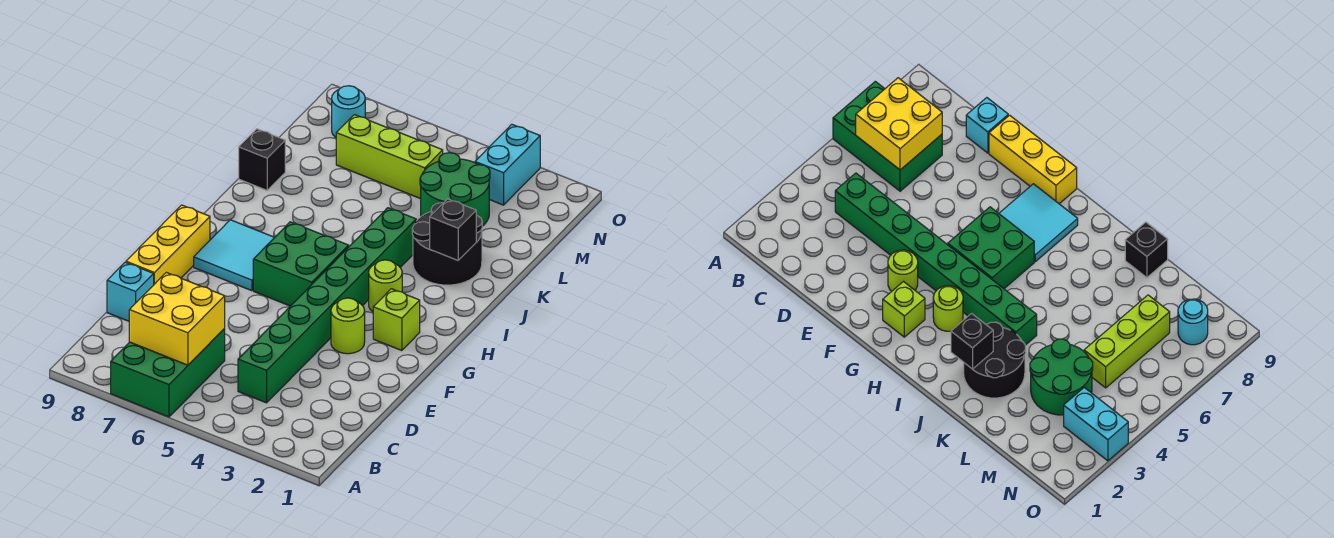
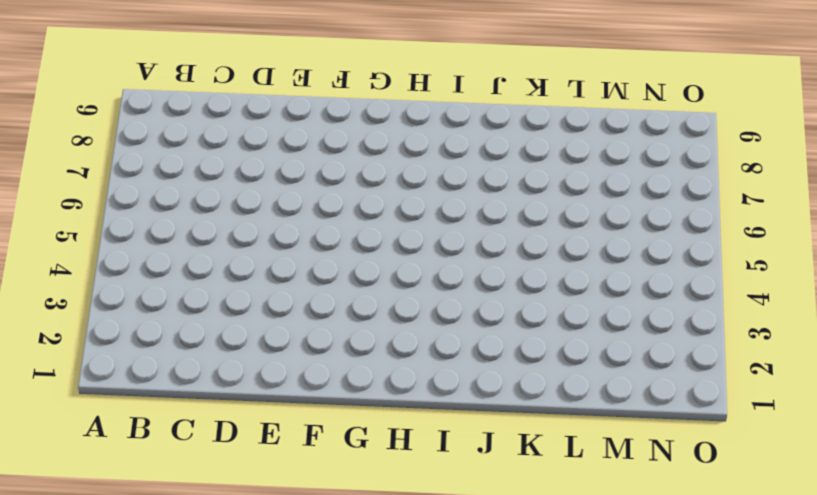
none -> green 2x3 brick [111,329,225,417]
none -> green 1x8 brick [238,208,416,403]
none -> cyan 1x1 brick [107,262,154,321]

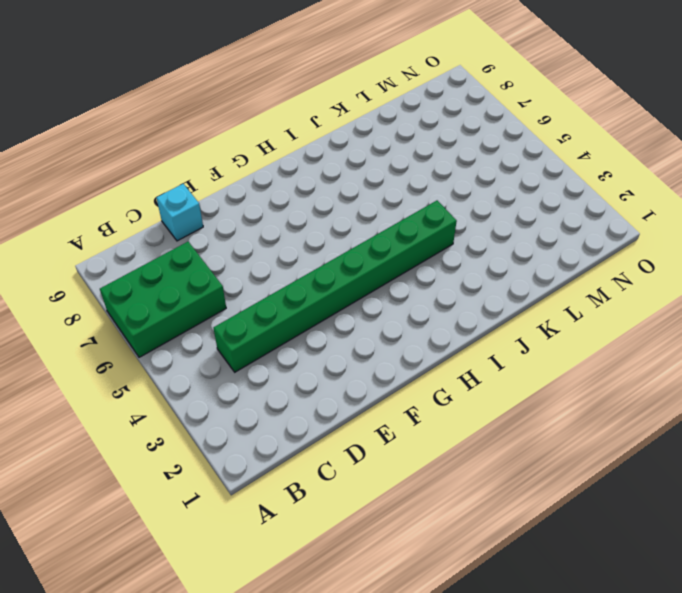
none -> yellow 1x3 brick [126,205,210,284]
none -> lime 1x1 round brick [331,298,365,354]
none -> lime 1x1 brick [373,289,420,351]

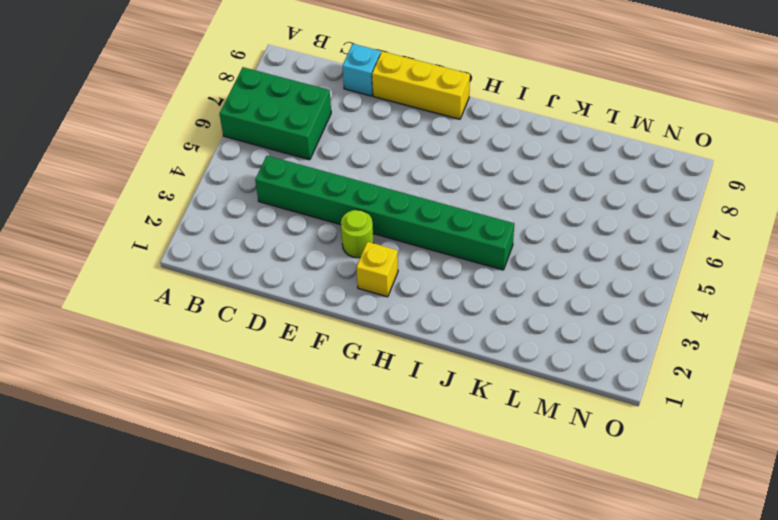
yellow 1x1 brick [356,242,398,297] -> lime 1x1 brick [373,289,420,351]
none -> green 2x2 brick [253,222,349,306]
none -> cyan 2x2 tile [194,220,275,291]
none -> lime 1x1 round brick [369,260,402,312]

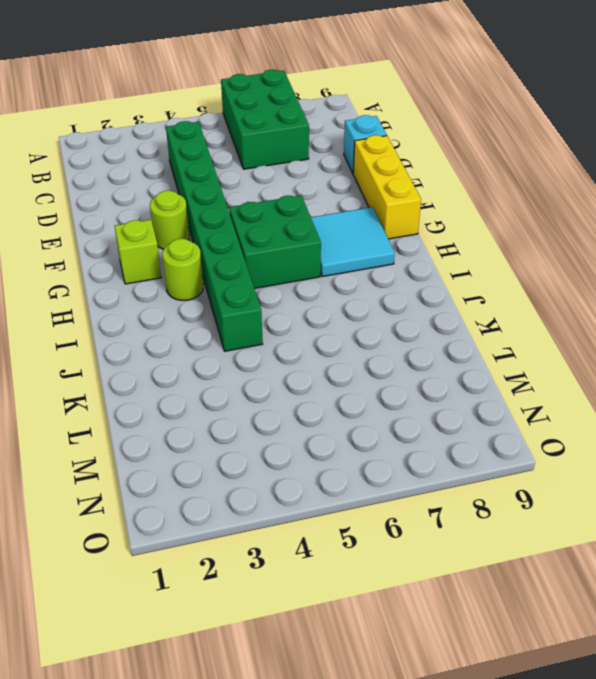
none -> black 2x2 round brick [412,203,482,285]
none -> black 1x1 brick [239,129,285,190]
none -> green 2x2 round brick [420,153,490,226]

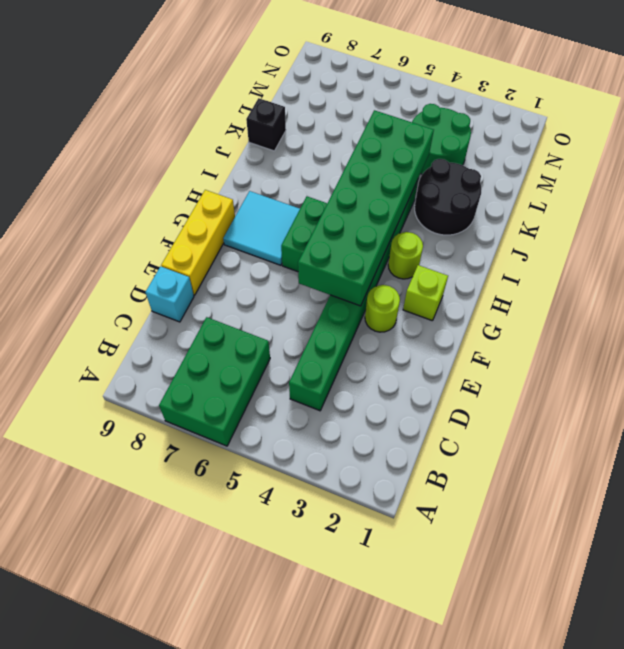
green 2x6 brick [298,110,434,306] -> none
none -> lime 1x3 brick [336,115,443,199]
none -> cyan 1x2 brick [475,124,540,205]
none -> cyan 1x1 round brick [332,86,365,138]

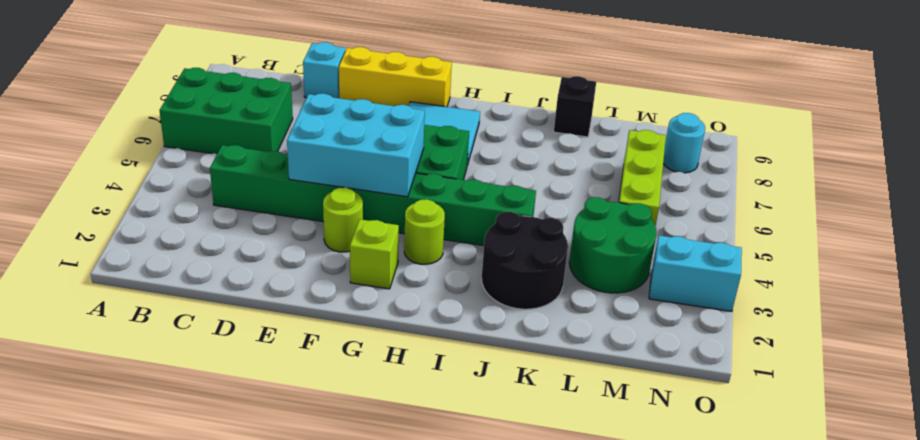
cyan 2x3 brick [287,94,425,197] -> none
none -> yellow 2x2 brick [129,272,225,365]
none -> black 1x1 brick [430,199,476,260]

